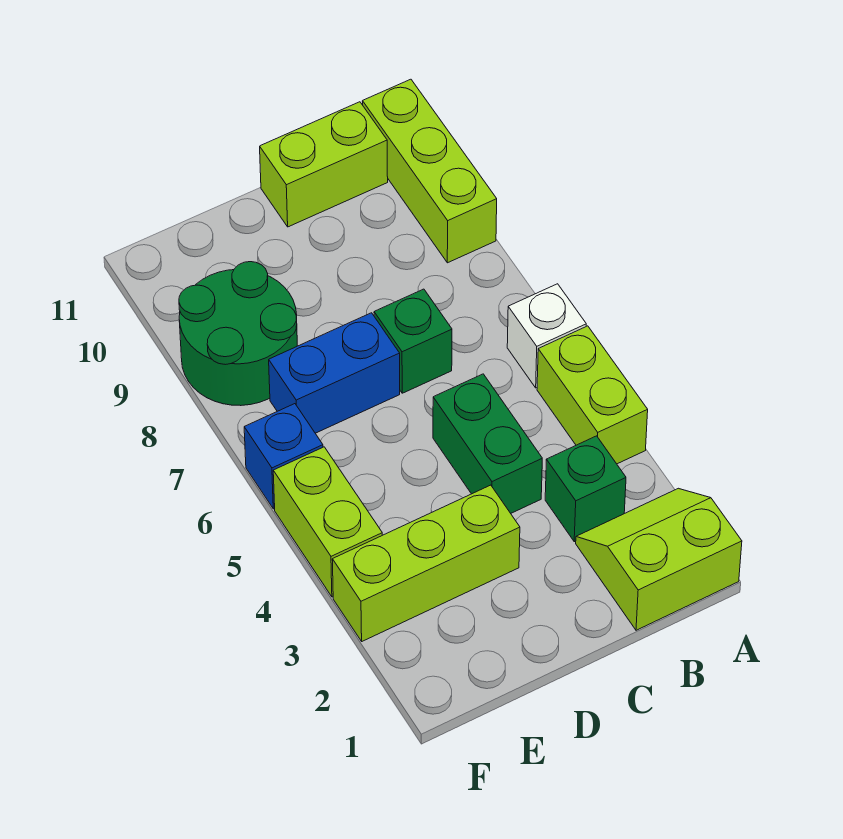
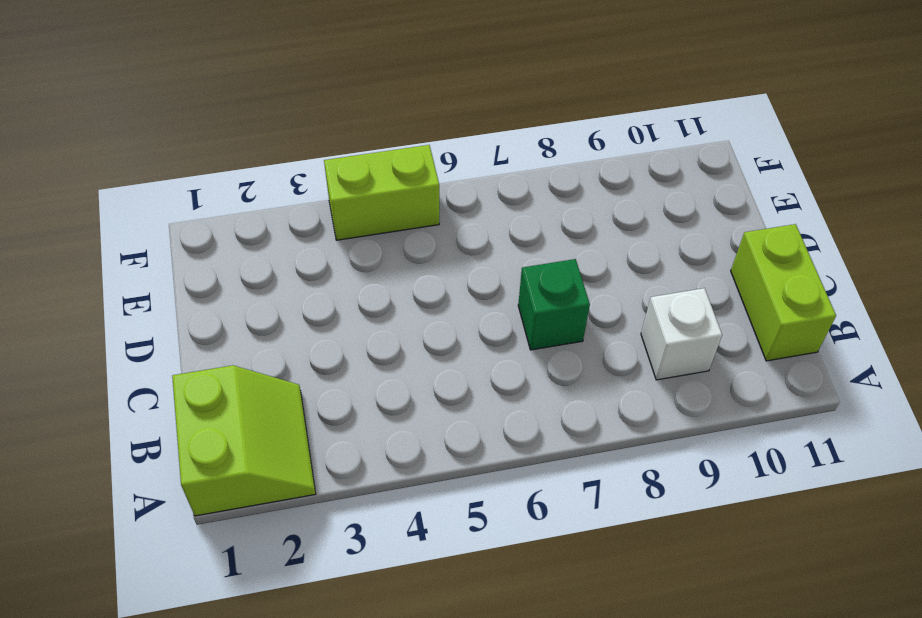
white 1x1 brick [641,288,722,380] -> white 1x1 brick moved to [507,284,586,388]
none -> lime 1x2 brick [537,326,648,464]
none -> lime 1x3 brick [362,79,497,263]
none -> green 1x1 brick [545,436,626,542]

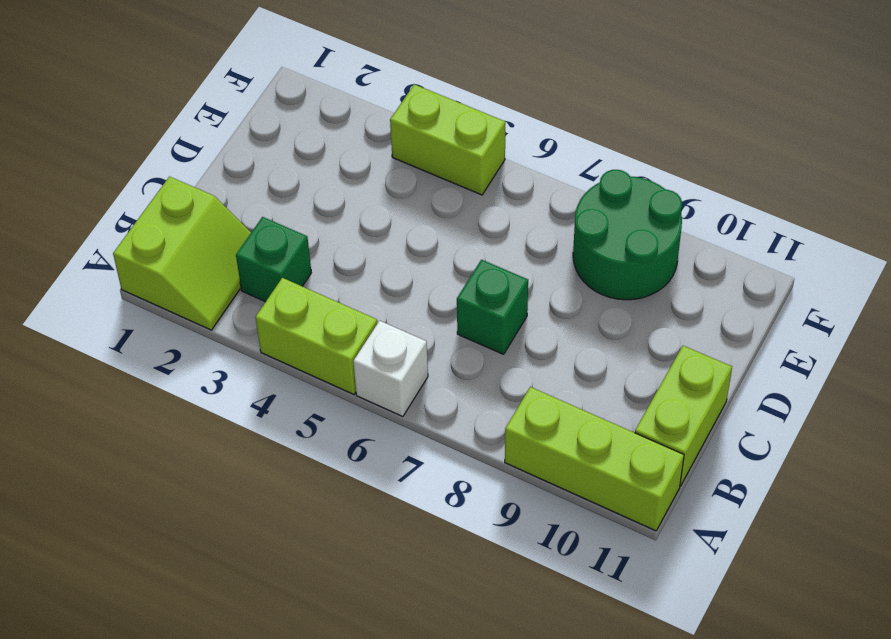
none -> green 1x2 brick [433,374,542,513]
none -> lime 1x3 brick [332,485,520,641]
none -> blue 1x2 brick [269,313,400,433]

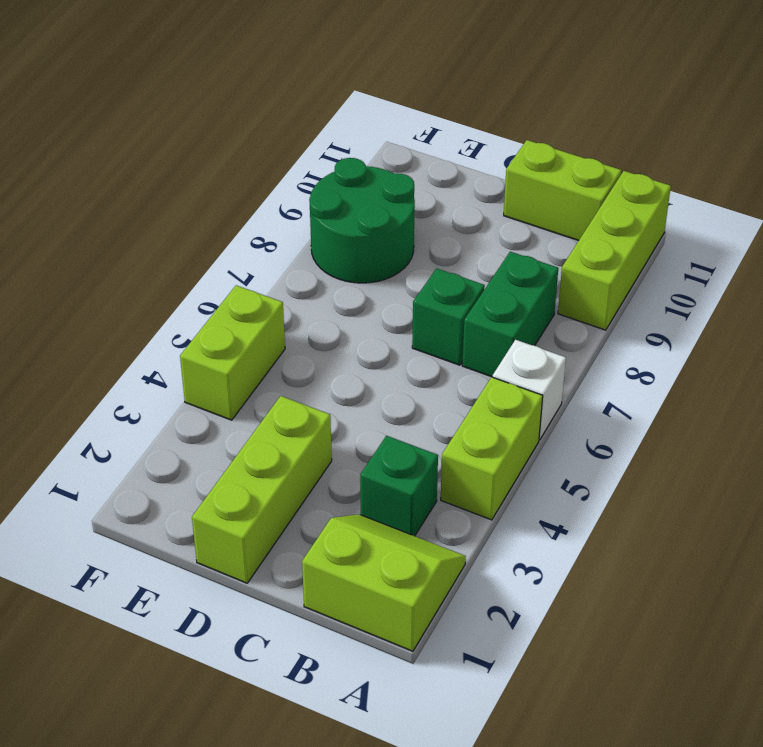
green 1x2 brick [462,252,558,377] -> green 1x2 brick moved to [433,374,542,513]
lime 1x3 brick [192,396,332,583] -> lime 1x3 brick turned to [332,485,520,641]
none -> blue 1x2 brick [269,313,400,433]
none -> blue 1x1 brick [244,404,323,509]

